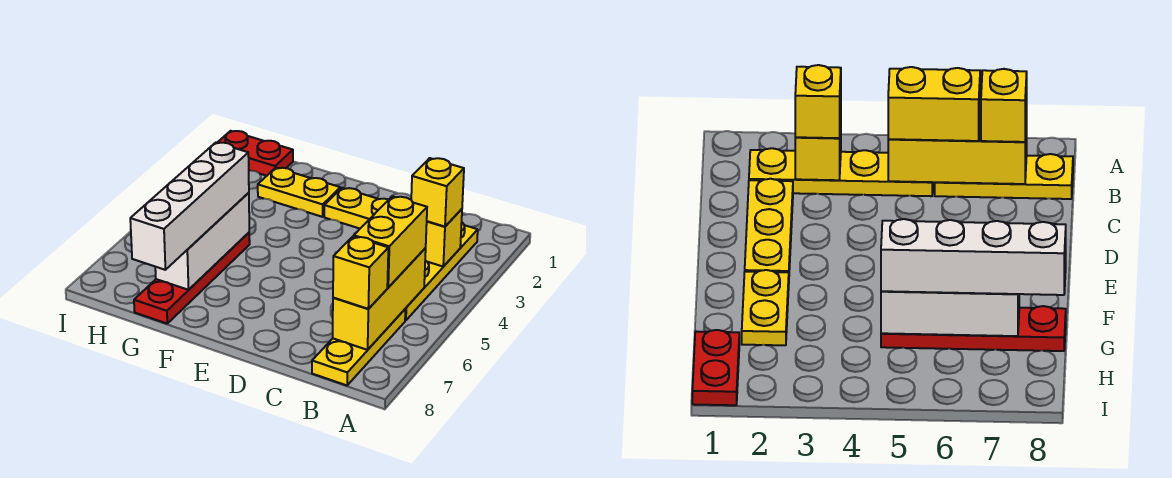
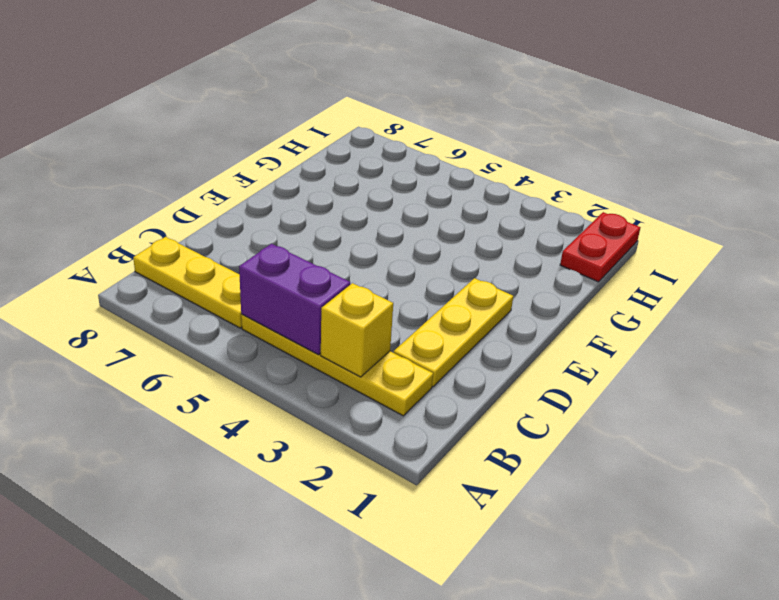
purple 1x2 brick [239,244,350,355] -> yellow 1x3 brick [333,248,426,350]
none -> yellow 1x2 plate [258,168,340,217]
none -> red 1x4 plate [134,233,250,324]
none -> white 1x3 brick [155,193,249,290]

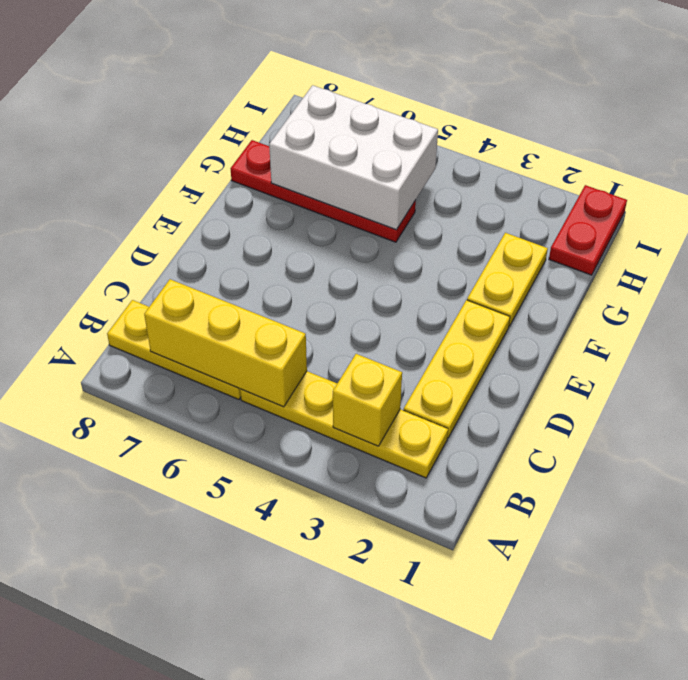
white 2x3 brick [269,85,438,230] -> white 1x3 brick [155,193,249,290]
none -> yellow 1x1 brick [411,158,464,227]
none -> yellow 1x2 brick [354,196,427,287]
none -> yellow 1x1 brick [333,236,388,309]

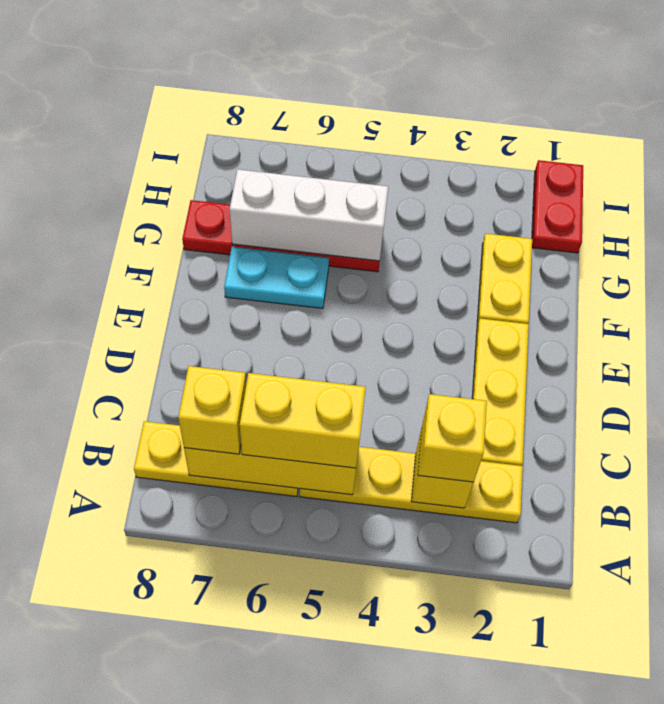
cyan 1x2 plate [224,247,329,308] -> none
none -> white 1x4 brick [130,143,249,270]

